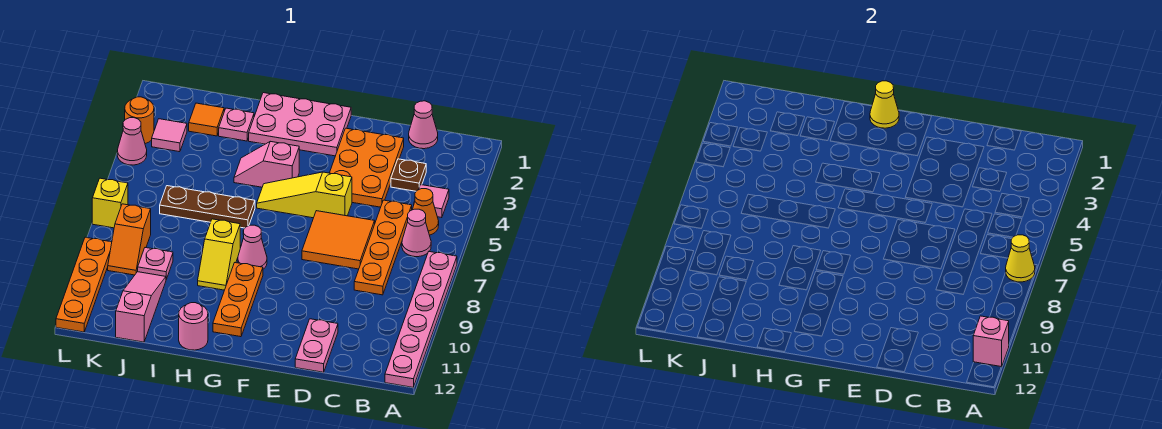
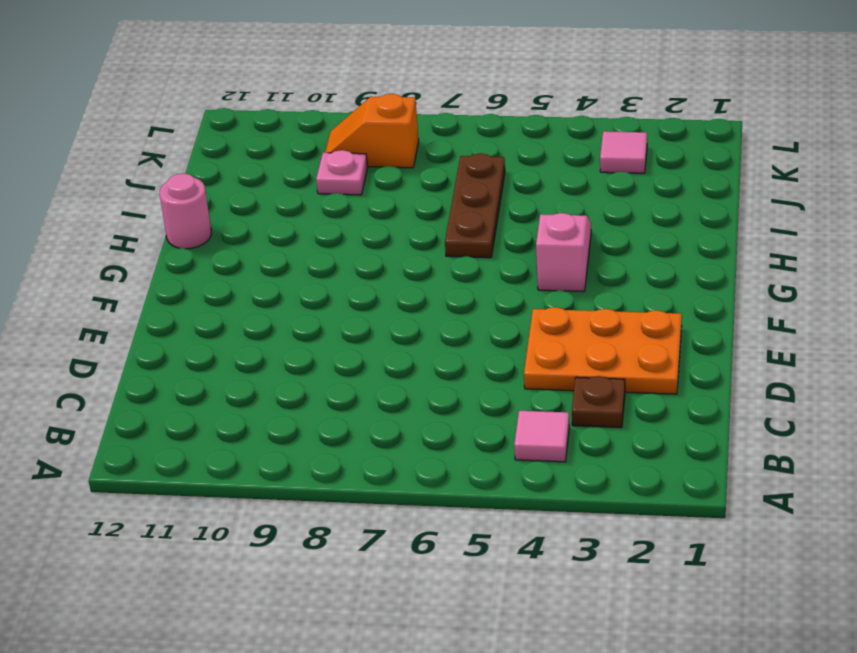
none -> pink 1x6 plate [385,252,457,387]
none -> orange 1x1 cone [413,189,439,235]
none -> pink 1x1 cone [402,209,431,257]
none -> pink 1x1 cone [409,101,438,149]

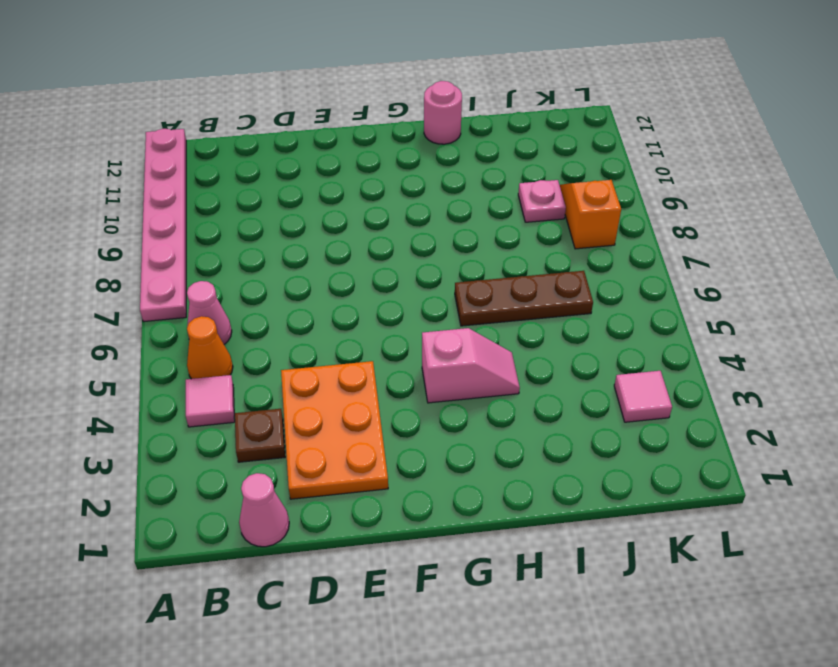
none -> orange 1x4 plate [354,200,412,295]
none -> orange 2x2 tile [302,211,375,269]
none -> pink 1x2 plate [295,319,338,372]
none -> yellow 1x3 slope [257,172,352,218]

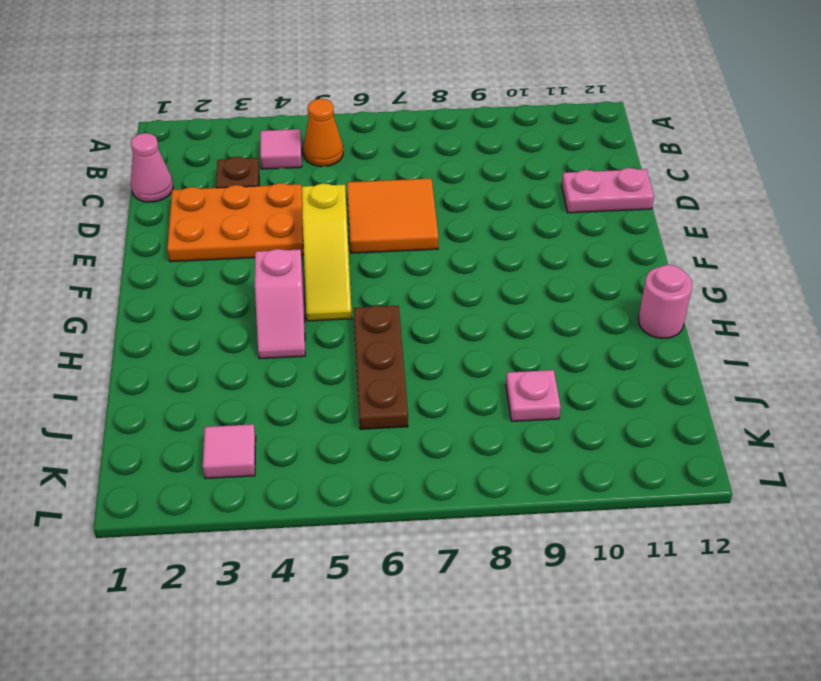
none -> pink 1x6 plate [385,252,457,387]
none -> pink 1x1 cone [402,209,431,257]
none -> orange 1x4 plate [354,200,412,295]
none -> pink 2x3 plate [249,93,351,156]

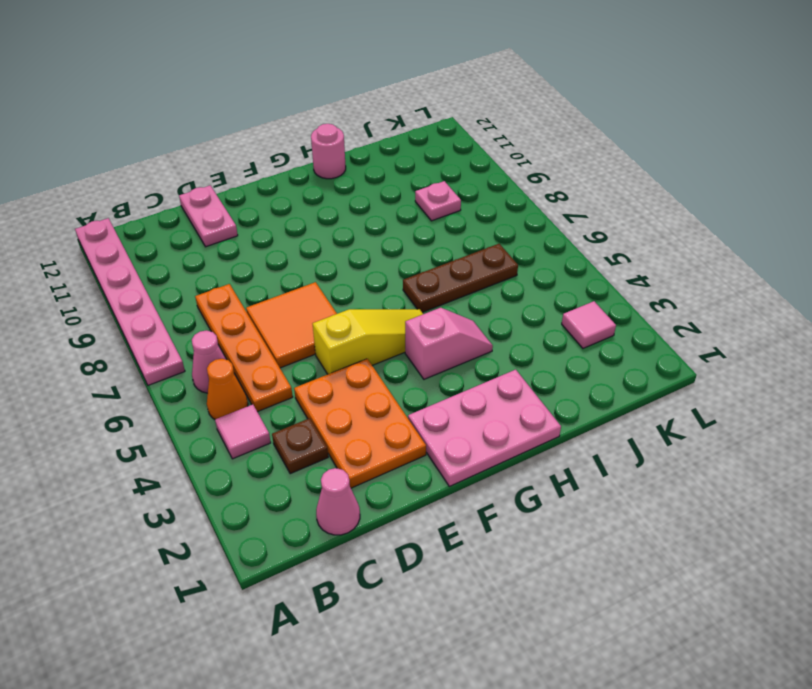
none -> pink 1x1 cone [238,225,267,269]
none -> orange 1x3 plate [213,263,263,337]
none -> yellow 1x2 slope [198,219,240,290]
none -> pink 1x1 plate [219,108,254,141]

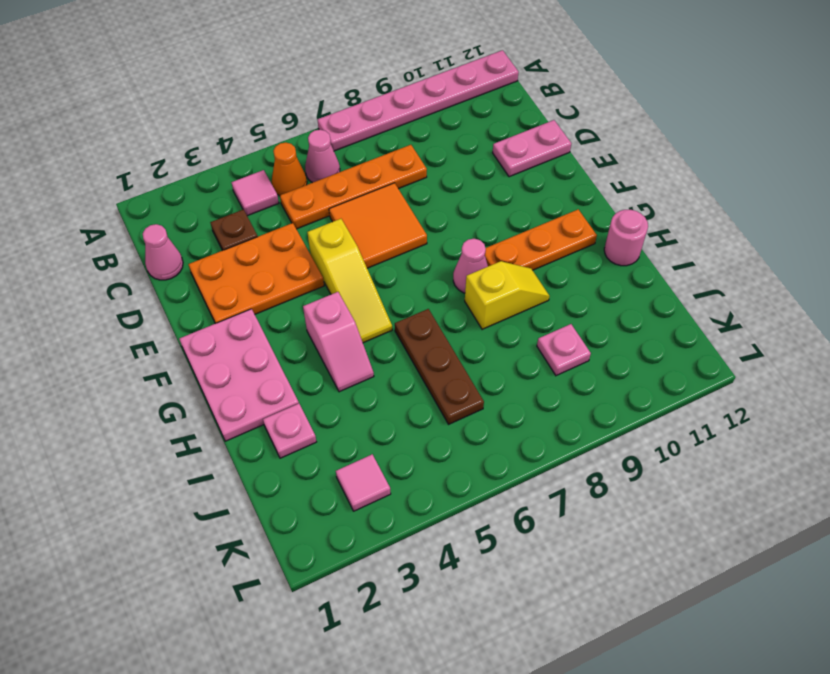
none -> orange 1x1 tile [189,103,224,136]
none -> pink 1x3 slope [116,272,166,342]
none -> orange 1x2 slope [108,204,151,275]
none -> orange 1x1 round brick [125,97,154,144]

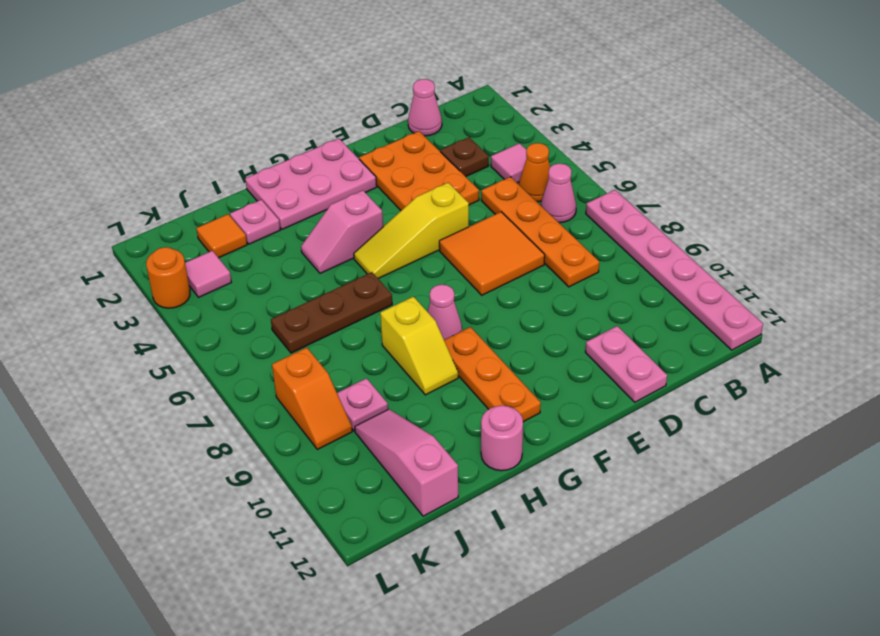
none -> pink 1x1 cone [117,118,147,165]
none -> yellow 1x1 brick [92,178,128,228]
none -> orange 1x4 plate [56,237,112,332]
none -> yellow 1x1 cone [1006,235,1035,282]

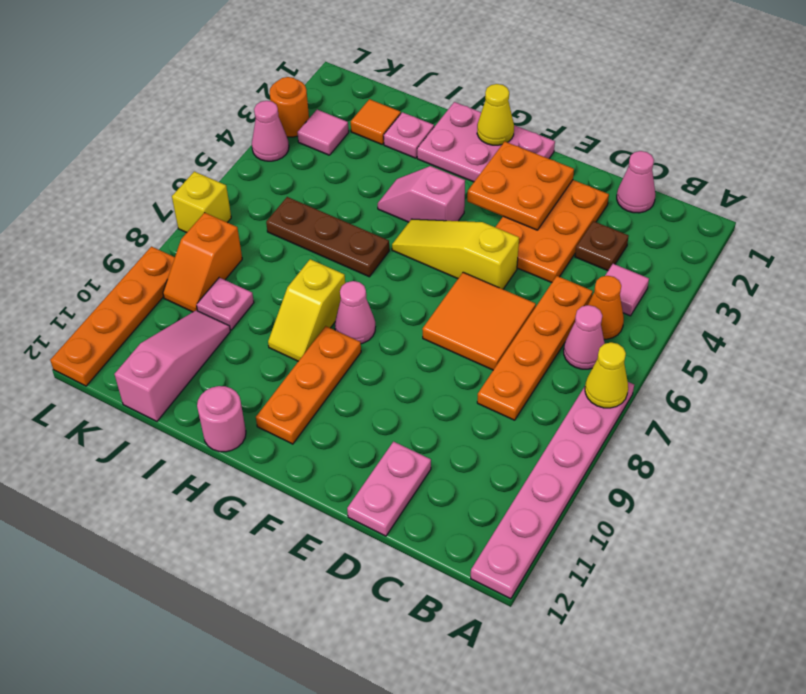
orange 2x2 plate [467,142,574,230] -> none
none -> pink 1x1 brick [973,316,1009,367]

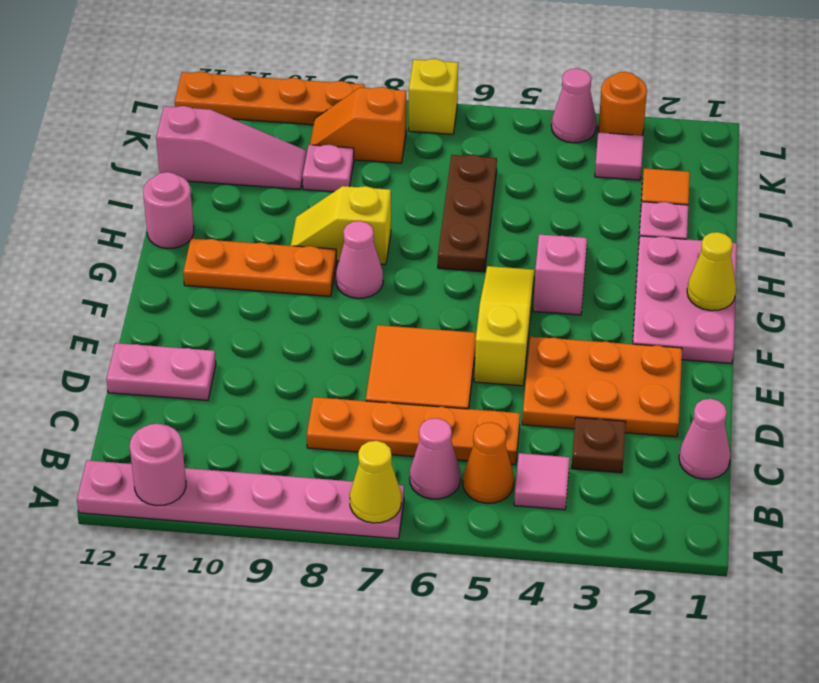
pink 1x1 round brick [130,424,186,506] -> pink 1x1 brick [973,316,1009,367]

